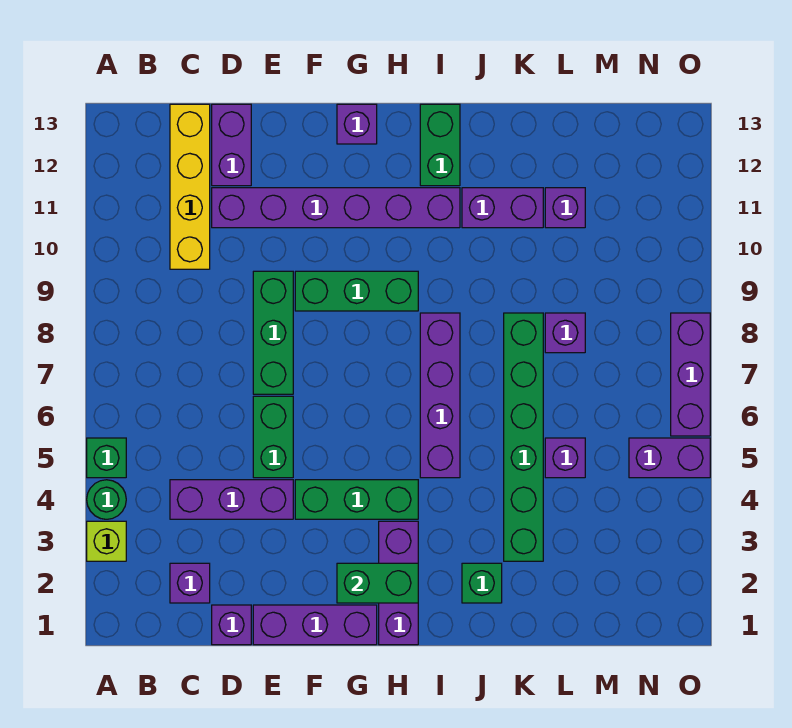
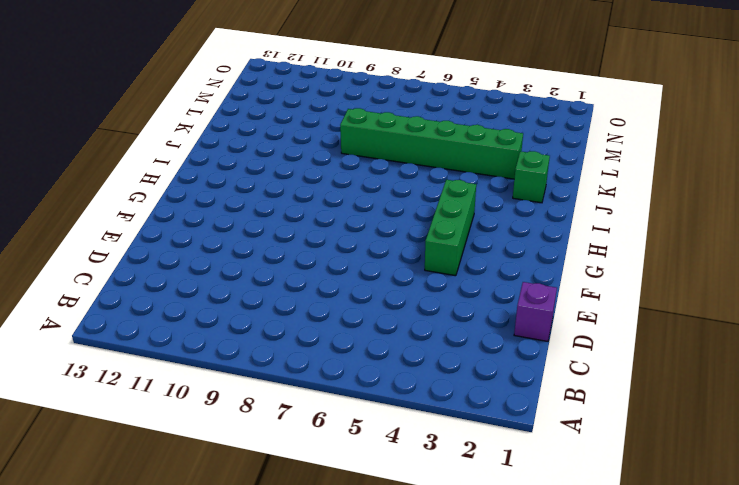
none -> lime 1x1 brick [87,521,126,561]
none -> green 1x1 round brick [87,480,126,519]
none -> green 1x1 brick [87,438,126,478]

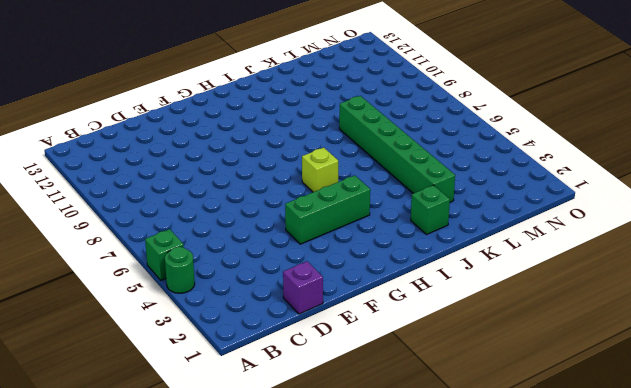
lime 1x1 brick [302,148,338,192] -> lime 1x1 brick moved to [87,521,126,561]
none -> purple 1x1 brick [170,563,210,603]
none -> purple 1x3 brick [170,480,293,519]
none -> yellow 1x4 brick [170,104,210,269]

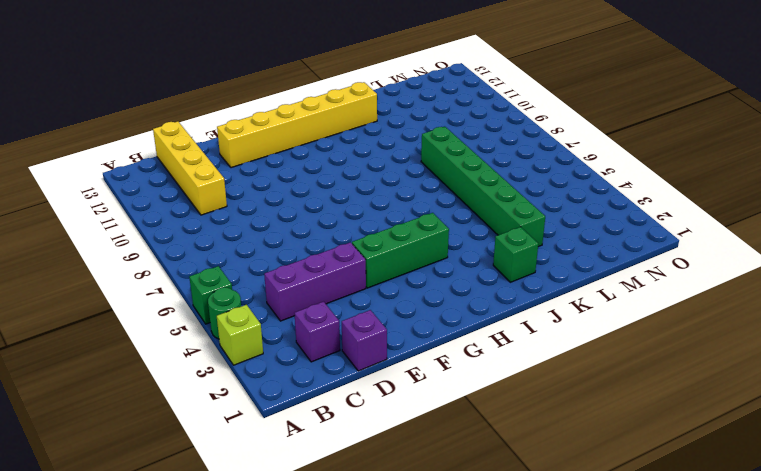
yellow 1x6 brick [217,82,377,168] -> green 1x2 brick [420,104,460,186]
none -> purple 1x6 brick [212,188,460,228]
none -> purple 1x2 brick [212,104,251,186]
none -> purple 1x3 brick [253,605,377,645]

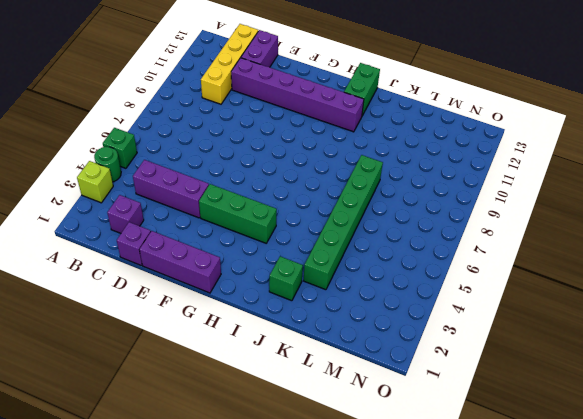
none -> green 1x2 brick [253,396,293,478]
none -> green 1x3 brick [253,271,293,394]
none -> green 1x3 brick [295,271,418,311]

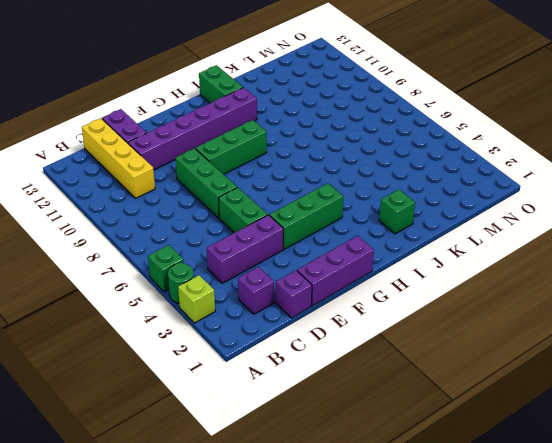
none -> purple 1x1 brick [337,104,377,144]
none -> purple 1x3 brick [379,521,418,645]
none -> purple 1x4 brick [420,313,460,478]

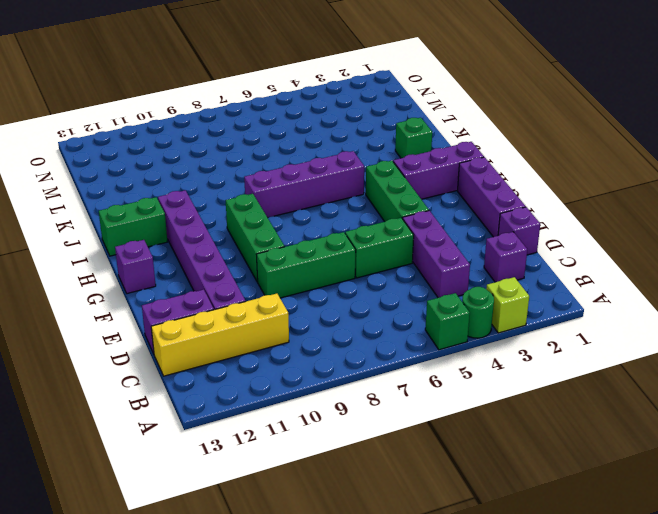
none -> purple 1x2 brick [462,188,543,228]
none -> green 1x6 brick [504,313,543,561]
none -> purple 1x1 brick [545,438,585,478]

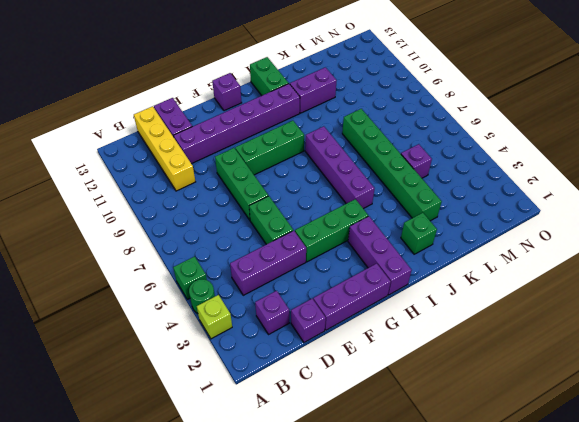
none -> purple 1x1 brick [545,313,585,353]
none -> purple 1x1 brick [545,188,585,228]
none -> purple 1x2 brick [629,438,710,478]

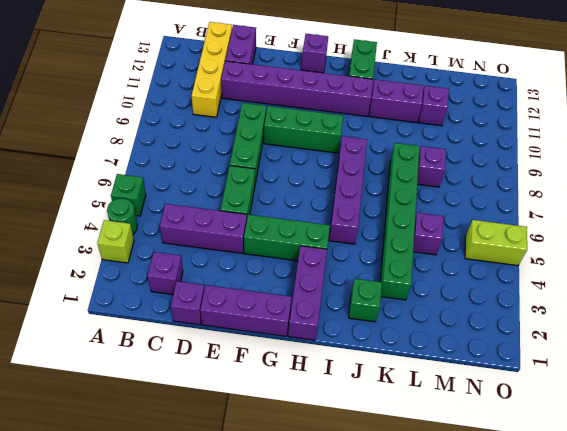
lime 1x2 brick [465,220,527,266] -> purple 1x2 brick [629,438,710,478]
none -> purple 1x3 brick [671,313,710,436]
none -> green 1x2 brick [337,563,418,603]

